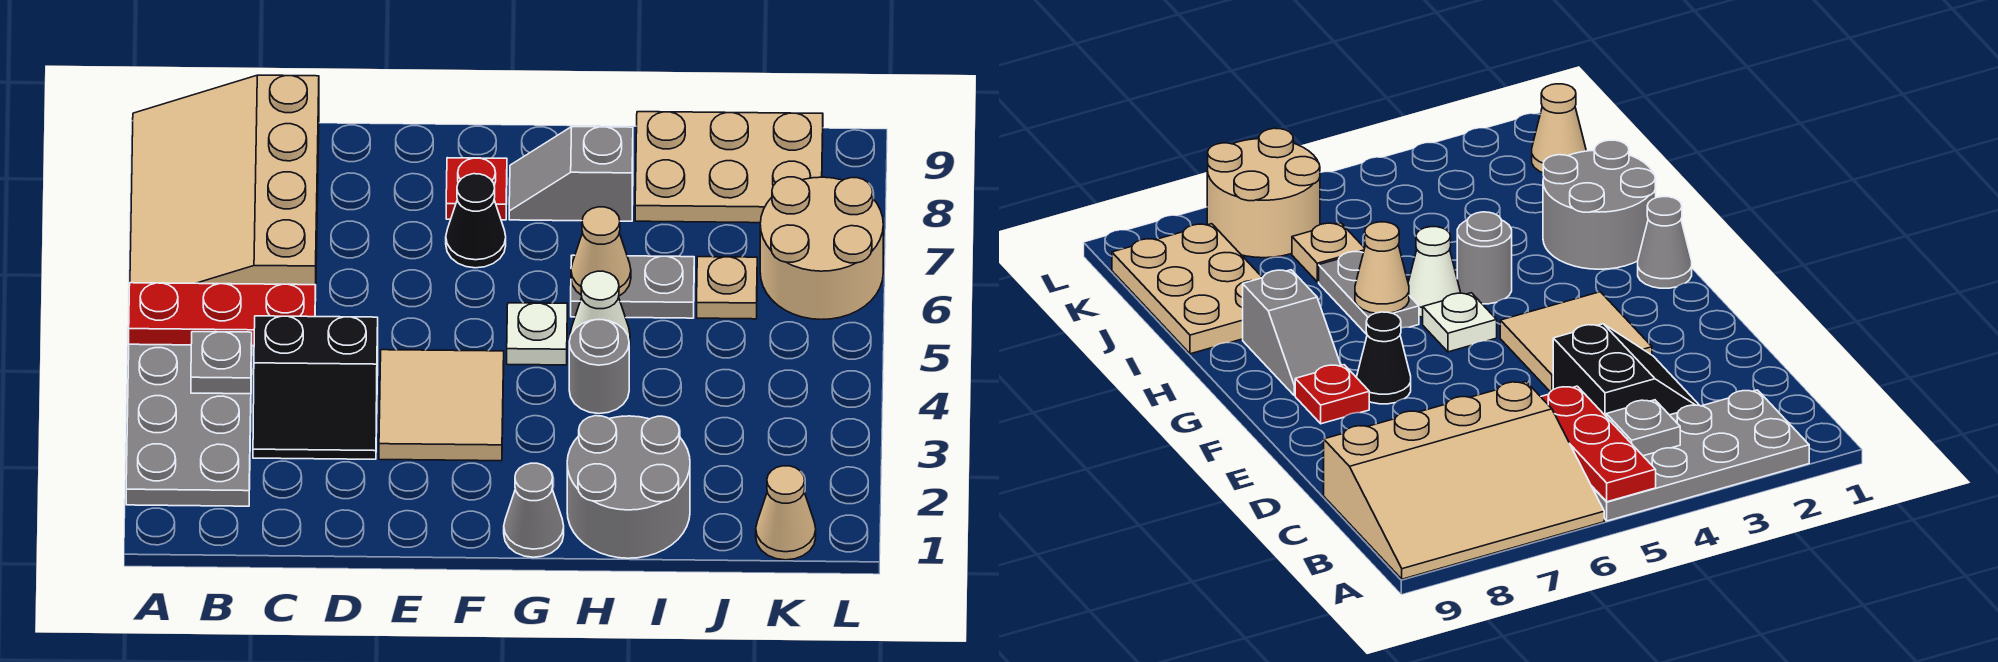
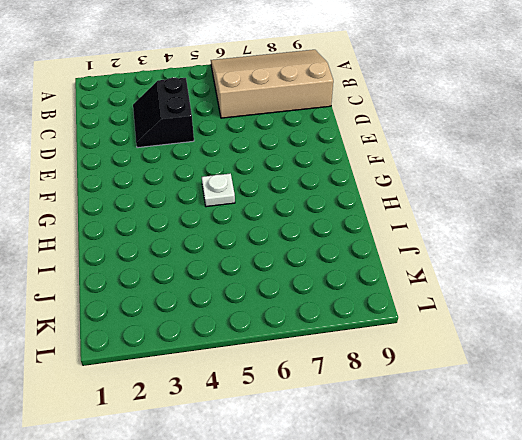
none -> grey 2x4 plate [126,344,252,506]
none -> tan 2x2 tile [379,350,504,461]
none -> black 1x1 cone [446,174,506,268]

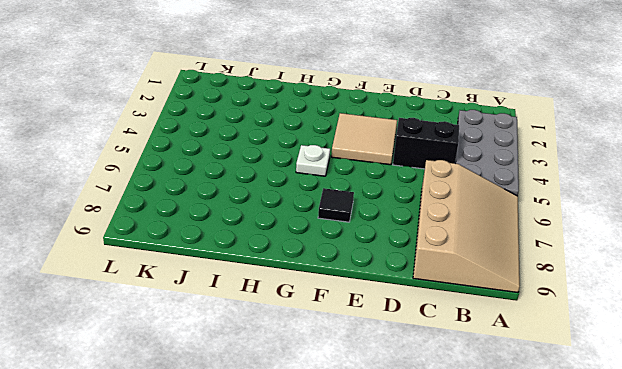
black 1x1 tile [318,188,354,222] -> black 1x1 cone [446,174,506,268]
none -> red 1x1 plate [446,158,507,220]
none -> grey 1x1 cone [504,463,564,557]
none -> grey 1x2 slope [509,127,633,221]

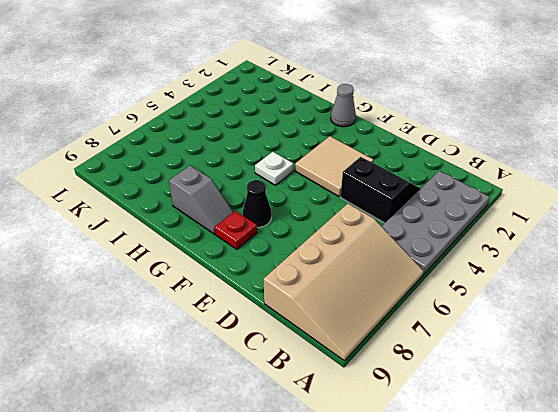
none -> grey 2x2 round brick [567,416,690,558]
none -> grey 1x1 round brick [569,320,629,414]
none -> white 1x1 cone [570,271,630,345]

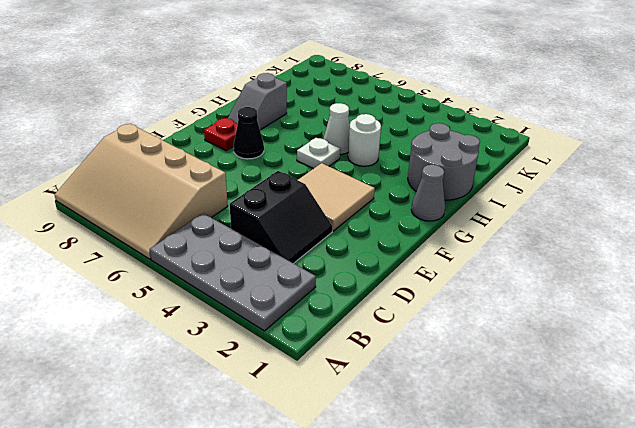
white 1x1 round brick [348,114,381,166] -> grey 1x1 round brick [569,320,629,414]
none -> grey 1x2 plate [571,255,694,318]
none -> tan 2x3 plate [635,112,823,223]
none -> tan 1x1 plate [697,257,757,319]

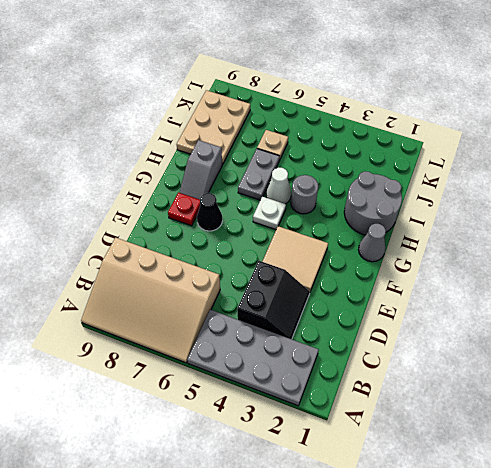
none -> tan 1x1 cone [756,466,816,560]
none -> tan 2x2 round brick [760,177,883,320]
none -> red 1x3 plate [129,283,316,346]

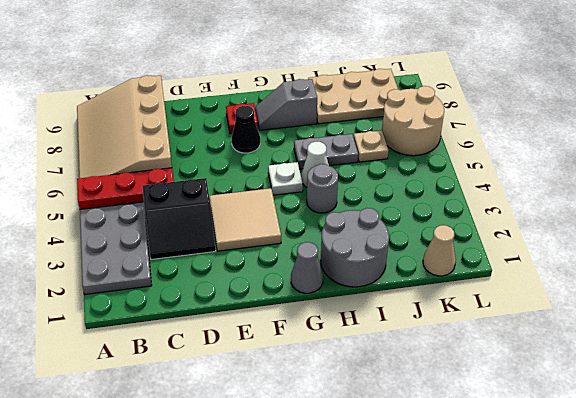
none -> grey 1x1 plate [191,332,252,394]
none -> tan 1x1 cone [571,207,631,296]

